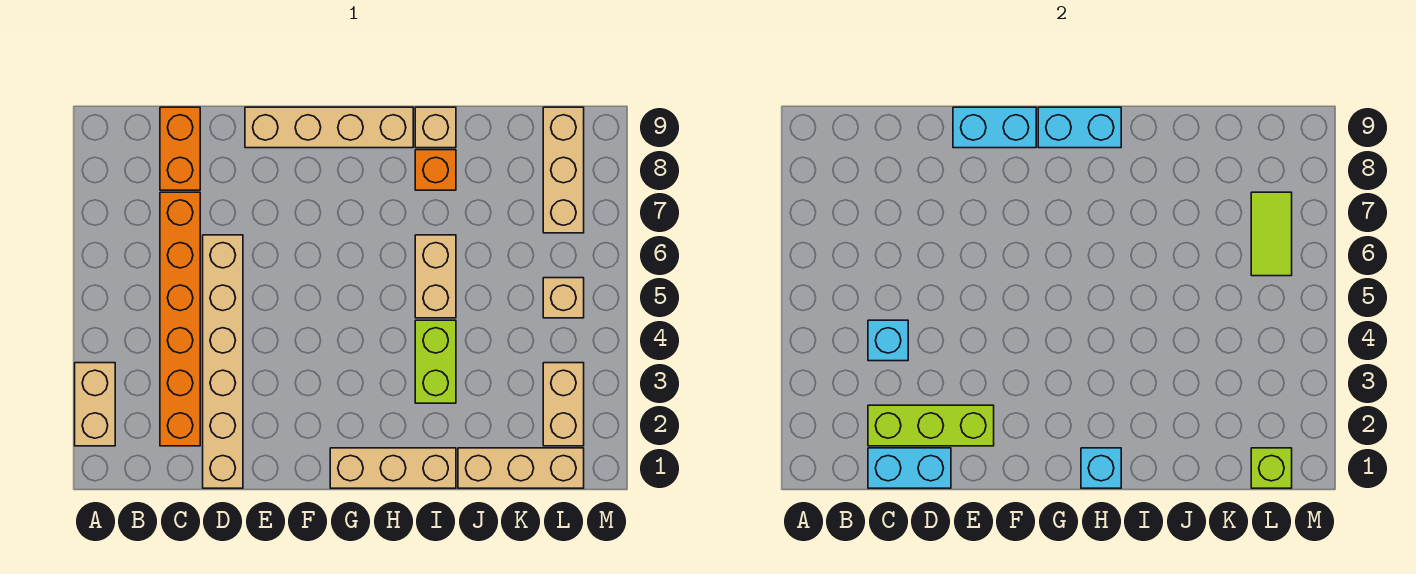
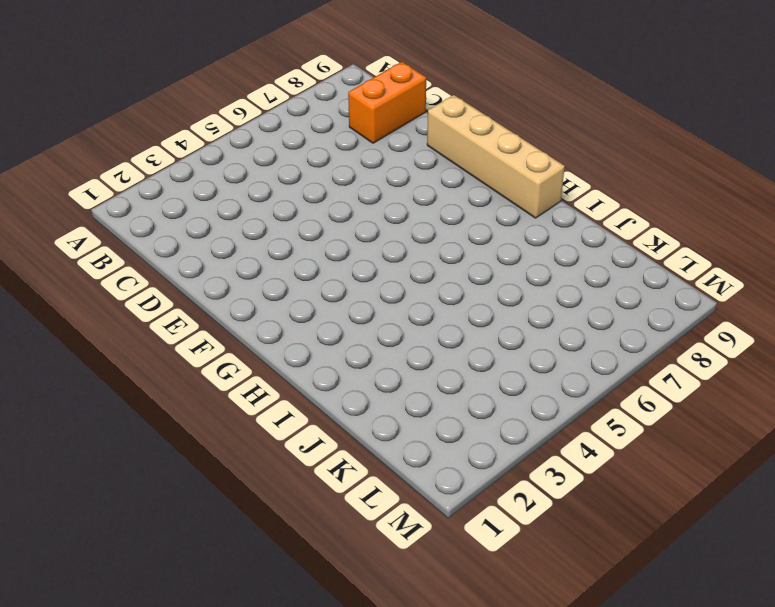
none -> tan 1x2 brick [75,363,115,446]
none -> orange 1x6 brick [160,192,200,446]
none -> tan 1x6 brick [203,235,243,488]

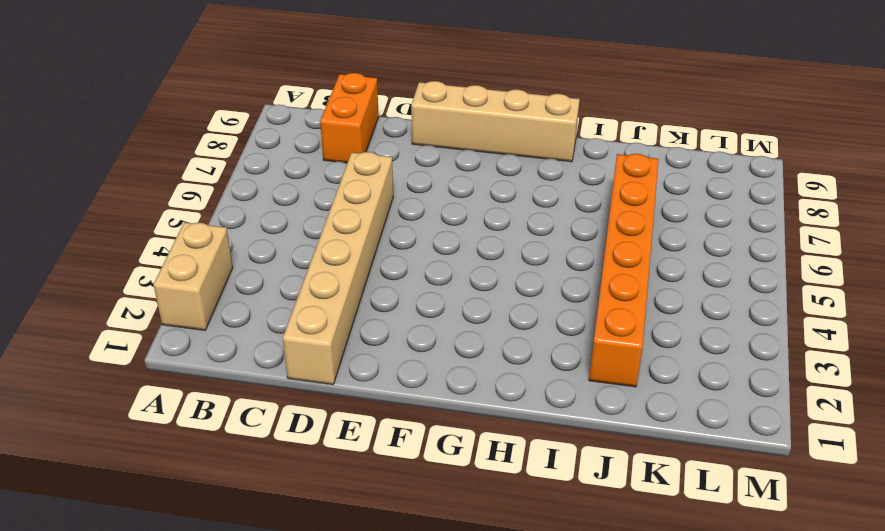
orange 1x6 brick [589,154,659,387] -> orange 1x6 brick moved to [160,192,200,446]
none -> tan 1x3 brick [330,448,456,488]
none -> lime 1x2 brick [415,320,456,403]
none -> tan 1x2 brick [415,235,456,318]

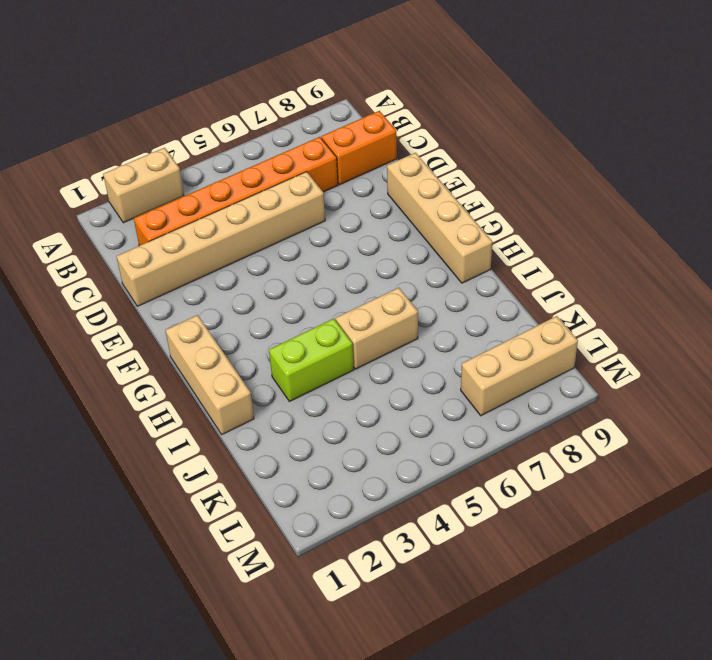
none -> orange 1x1 brick [415,150,456,190]
none -> tan 1x1 brick [415,107,456,148]
none -> tan 1x3 brick [458,448,584,488]

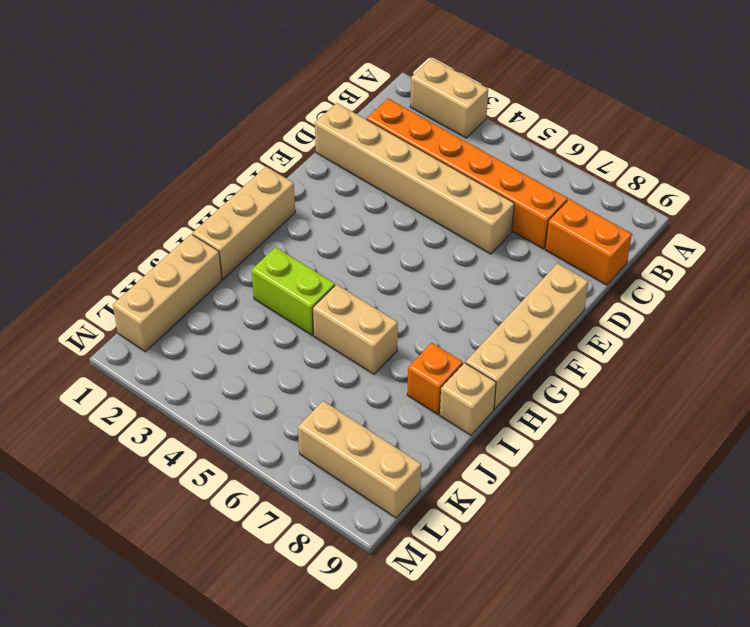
none -> tan 1x2 brick [543,363,584,446]
none -> tan 1x1 brick [543,278,584,318]
none -> cyan 1x2 brick [868,448,951,488]

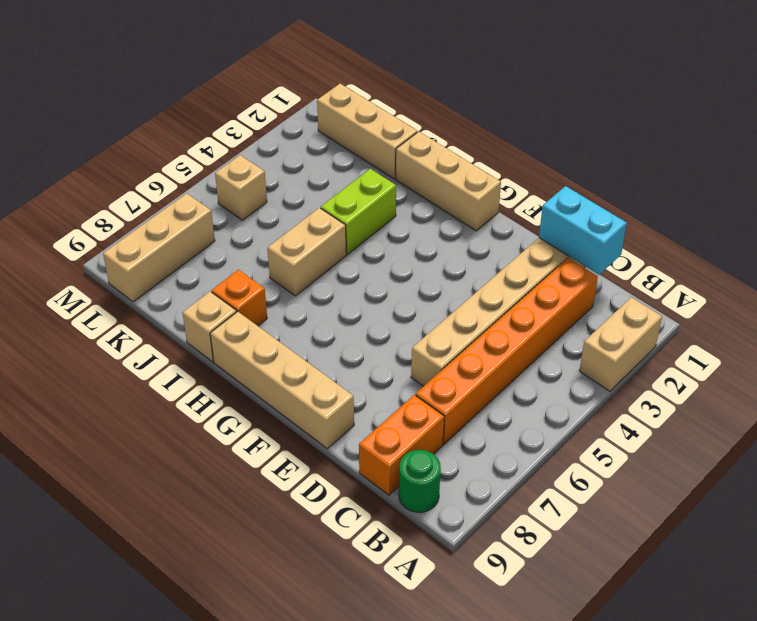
green 1x1 round brick [399,450,441,512] -> none
none -> tan 1x2 brick [543,363,584,446]
none -> lime 1x3 brick [868,405,994,446]
none -> cyan 1x1 brick [868,320,908,361]

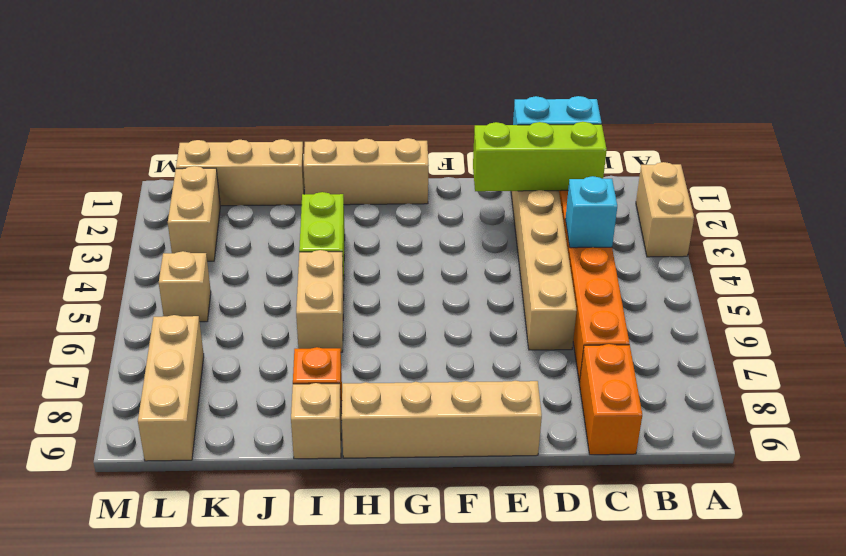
none -> cyan 1x2 brick [953,107,1036,148]
none -> cyan 1x2 brick [1038,107,1121,148]
none -> cyan 1x1 brick [1081,448,1121,488]

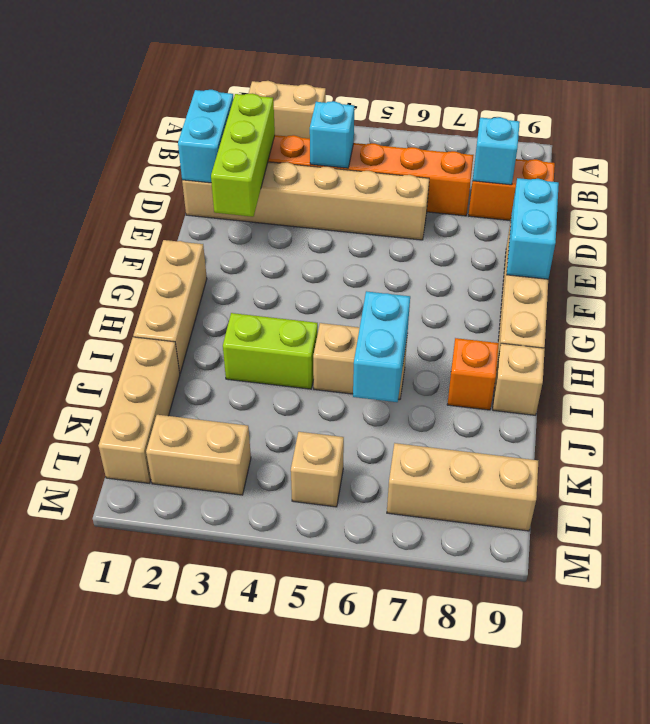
cyan 1x1 brick [473,117,520,185] -> cyan 1x1 brick moved to [1081,448,1121,488]
cyan 1x2 brick [353,291,410,402] -> cyan 1x2 brick moved to [1038,107,1121,148]
none -> lime 1x1 brick [1251,448,1292,488]
none -> lime 1x2 tile [1251,192,1292,276]

